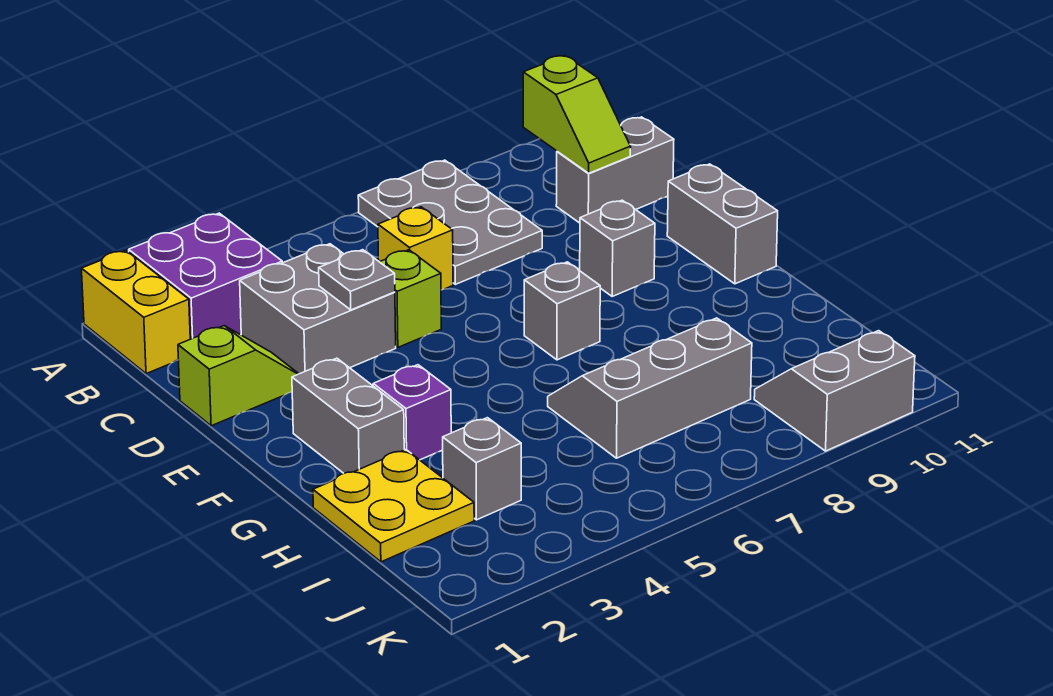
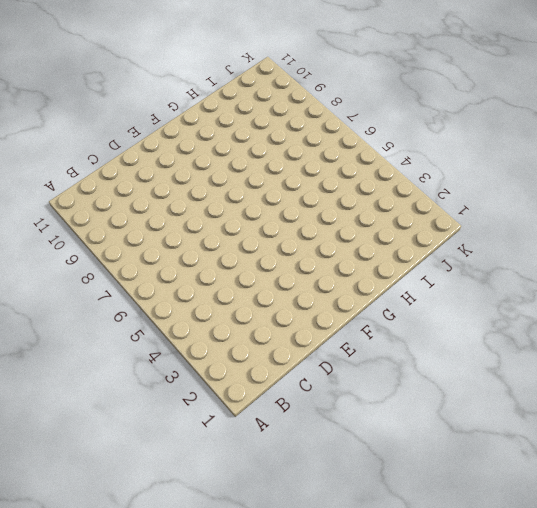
none -> yellow 1x2 brick [81,250,190,374]
none -> purple 2x2 brick [129,213,282,339]
none -> grey 2x3 plate [358,160,542,284]

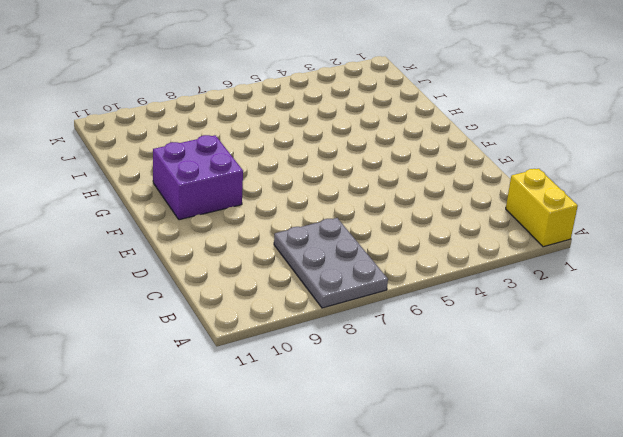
purple 2x2 brick [153,135,243,220] -> purple 2x2 brick moved to [129,213,282,339]
none -> grey 2x2 brick [240,244,396,374]
none -> yellow 1x1 brick [378,207,453,290]
none -> grey 1x2 brick [556,117,674,223]

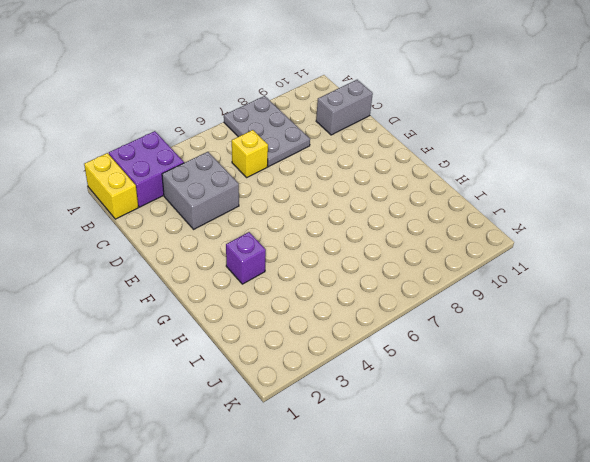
none -> lime 1x2 slope [178,326,298,426]
none -> lime 1x1 brick [380,250,441,347]
none -> grey 1x1 brick [580,200,655,296]

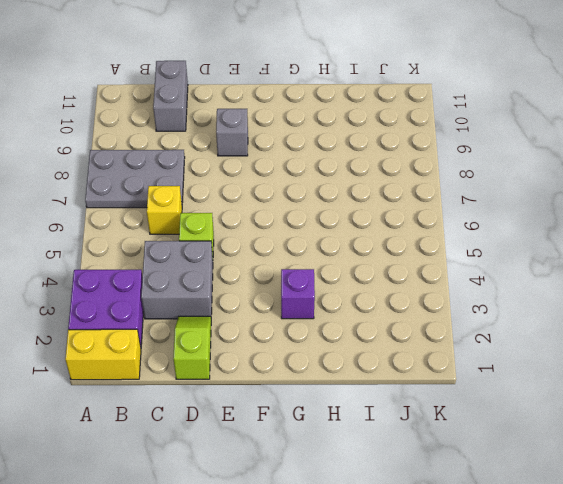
none -> grey 1x2 brick [667,164,778,284]
none -> grey 1x2 brick [292,358,404,473]
none -> grey 1x1 brick [524,262,600,360]

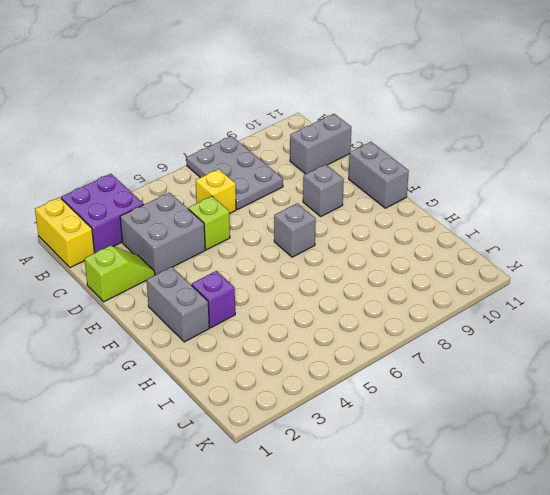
none -> yellow 2x2 plate [313,450,474,562]
none -> grey 2x3 slope [548,318,752,458]
none -> grey 1x1 brick [443,418,521,520]

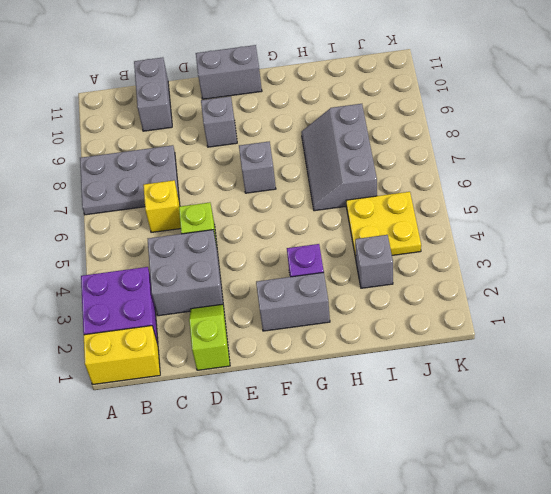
yellow 2x2 plate [346,192,421,258] -> yellow 2x2 plate moved to [313,450,474,562]
none -> grey 2x2 slope [754,331,915,451]
none -> lime 1x2 slope [523,56,631,173]
none -> grey 1x1 plate [319,250,395,310]

